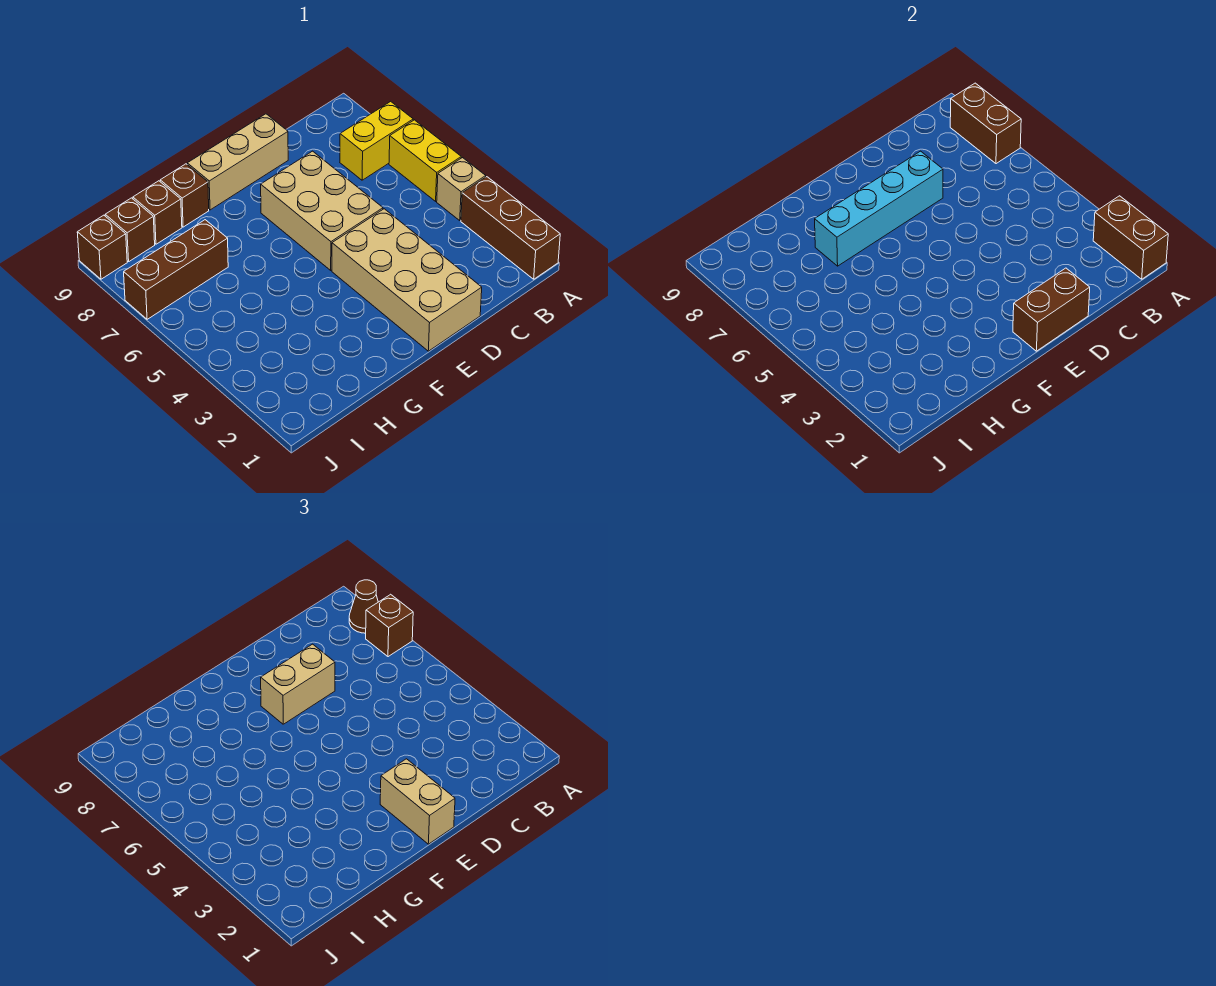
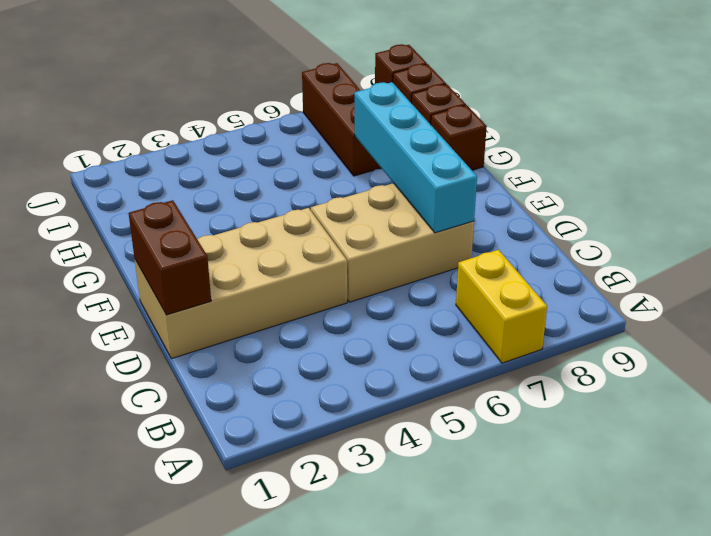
none -> brown 1x3 brick [461,177,560,279]
none -> tan 1x1 brick [437,158,486,220]
none -> yellow 1x2 brick [389,120,461,201]

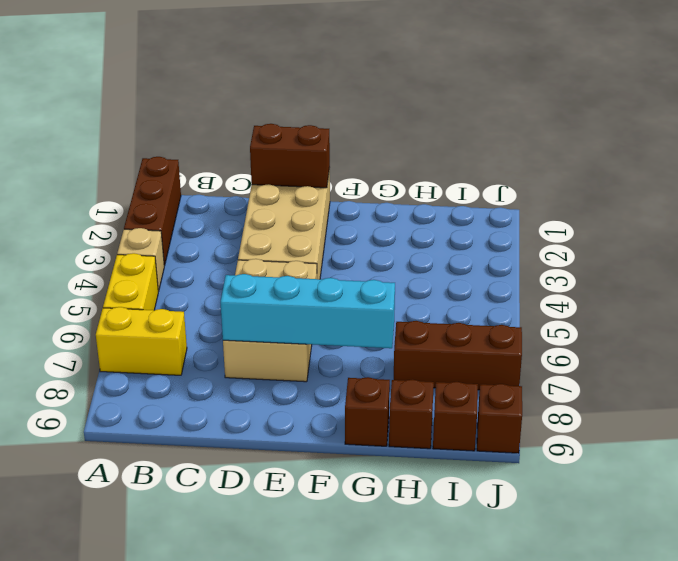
none -> tan 1x3 brick [187,114,288,210]
none -> brown 1x2 brick [1093,196,1168,279]
none -> brown 1x2 brick [950,83,1021,164]

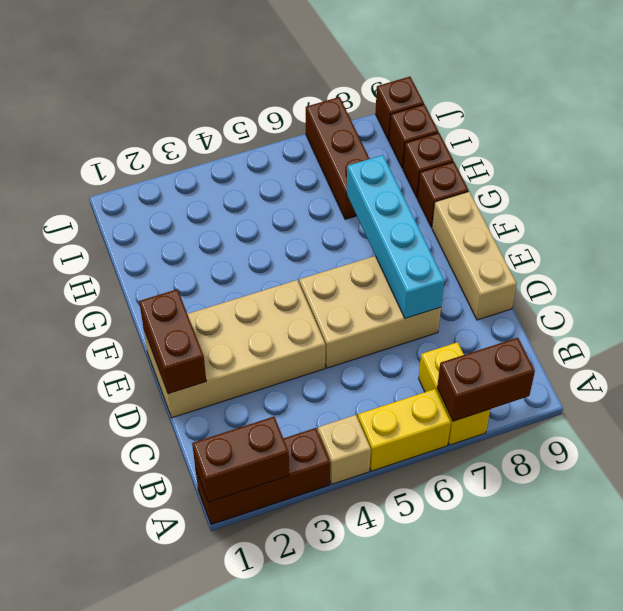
none -> brown 1x1 brick [366,594,413,657]
none -> brown 1x1 cone [349,580,378,633]
none -> tan 1x2 brick [261,644,335,724]

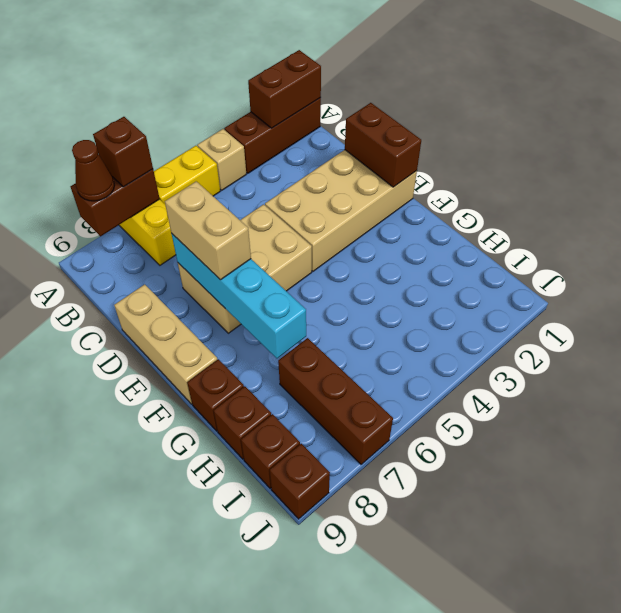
none -> tan 1x2 brick [380,759,455,844]

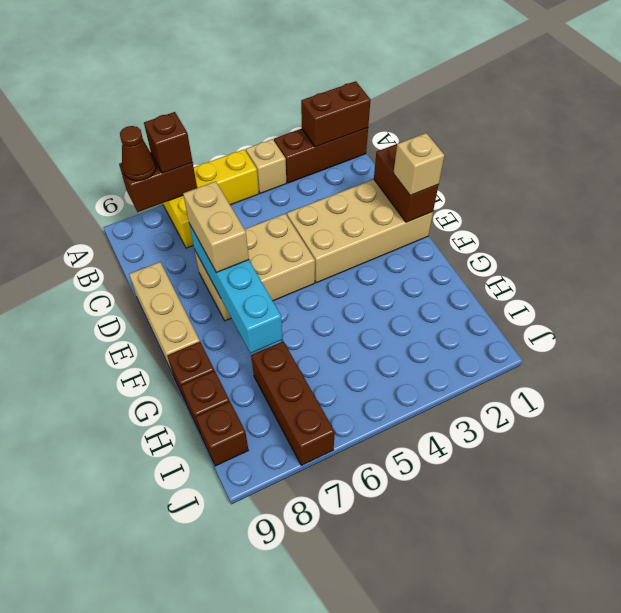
tan 1x1 brick [393,133,444,195] -> tan 1x2 brick [380,759,455,844]
none -> brown 1x1 brick [77,215,127,279]

